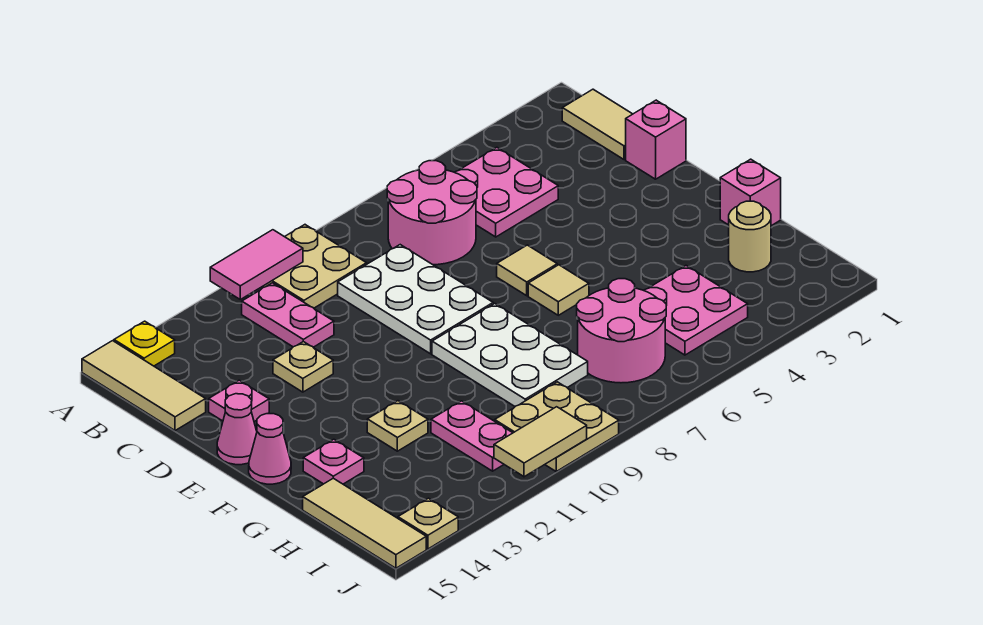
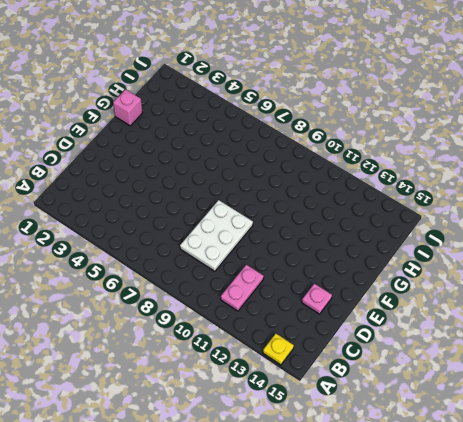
none -> tan 2x2 plate [261,225,367,308]
none -> tan 1x3 tile [82,341,206,431]
none -> tan 1x2 tile [562,89,632,160]

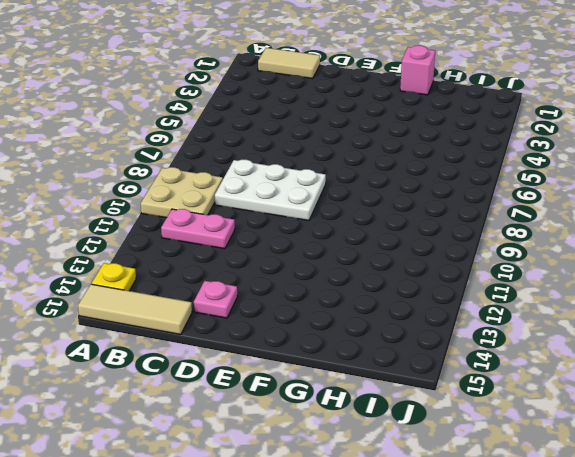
none -> pink 2x2 plate [455,147,558,237]
none -> pink 2x2 round brick [387,161,477,265]
none -> pink 1x1 brick [626,100,686,179]

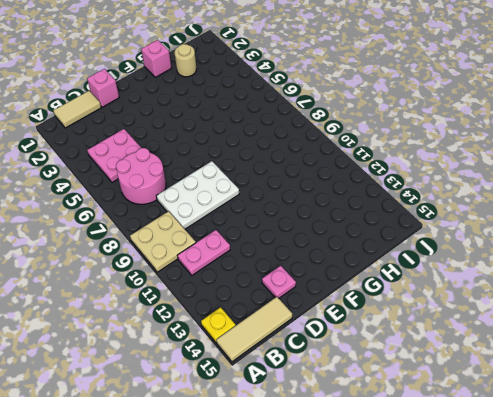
none -> tan 1x1 plate [273,342,333,392]
none -> tan 1x1 tile [497,245,557,296]
none -> pink 1x1 cone [217,394,257,465]

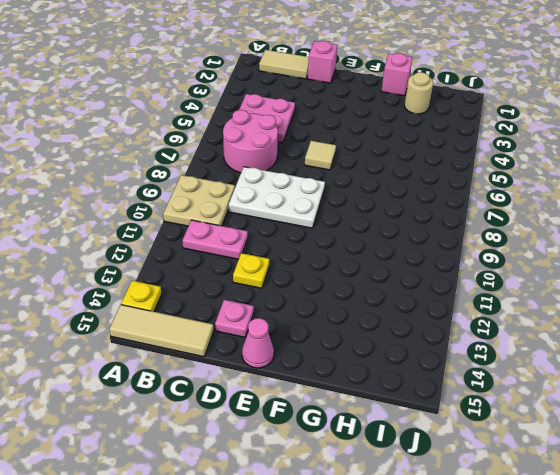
yellow 1x1 plate [233,253,269,288] -> tan 1x1 plate [273,342,333,392]
none -> tan 1x1 tile [528,265,589,315]
none -> white 2x3 plate [432,304,588,406]
none -> pink 1x1 cone [249,414,291,484]

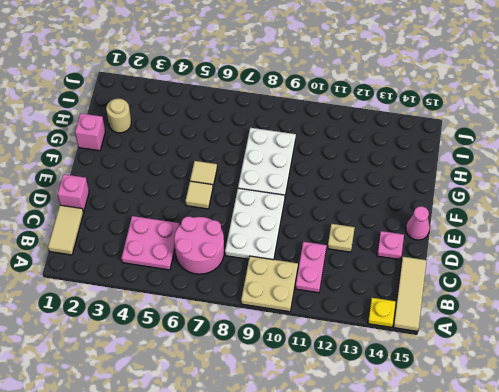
none -> pink 1x1 cone [249,414,291,484]
none -> tan 1x1 plate [367,401,428,451]
none -> pink 1x1 plate [303,439,364,484]

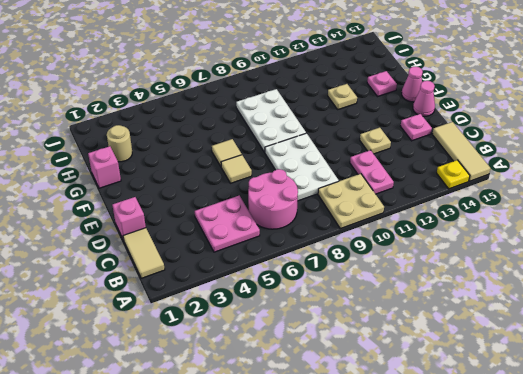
none -> pink 2x2 plate [644,266,748,355]
none -> pink 2x2 round brick [577,279,666,383]
none -> pink 1x2 plate [431,401,512,471]

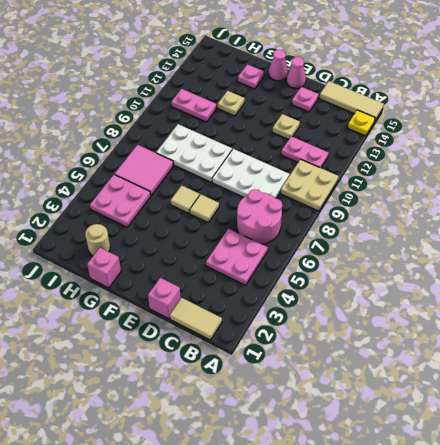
pink 2x2 tile [115,145,173,195] -> pink 2x2 round brick [577,279,666,383]
none -> tan 1x3 tile [303,478,426,568]
none -> tan 2x2 plate [495,382,619,471]
none -> tan 1x1 plate [398,498,458,549]

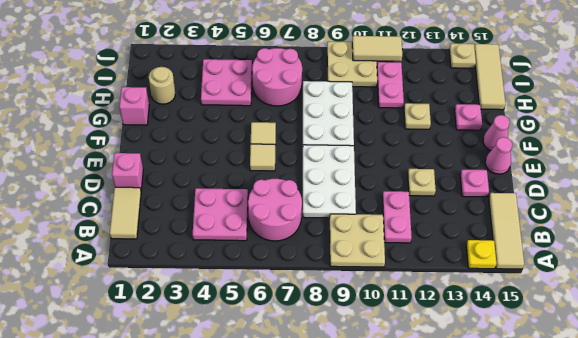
none -> pink 1x2 tile [210,230,303,299]

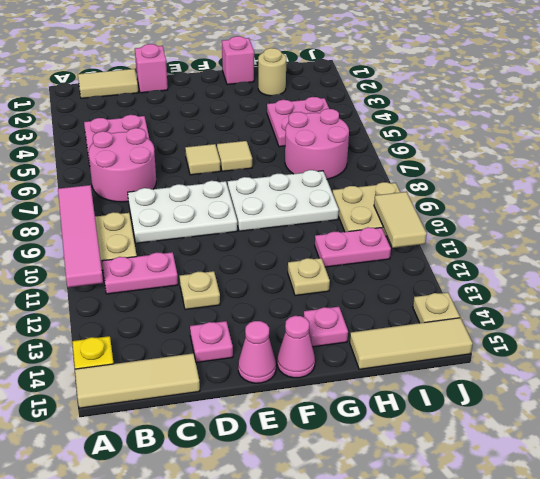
pink 1x4 tile [58,185,103,287] -> pink 1x2 tile [210,230,303,299]

